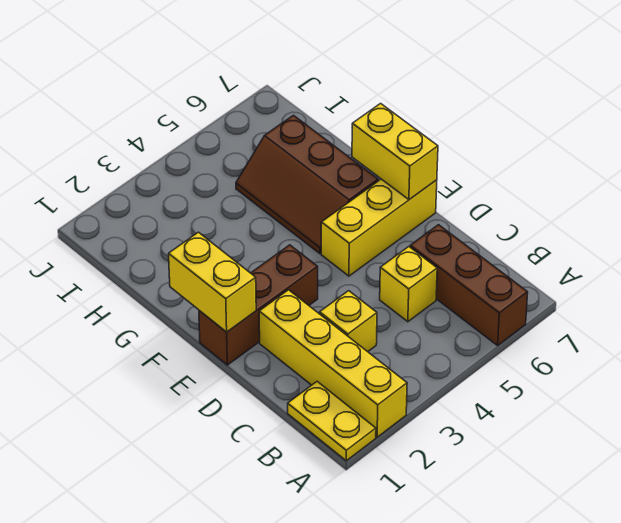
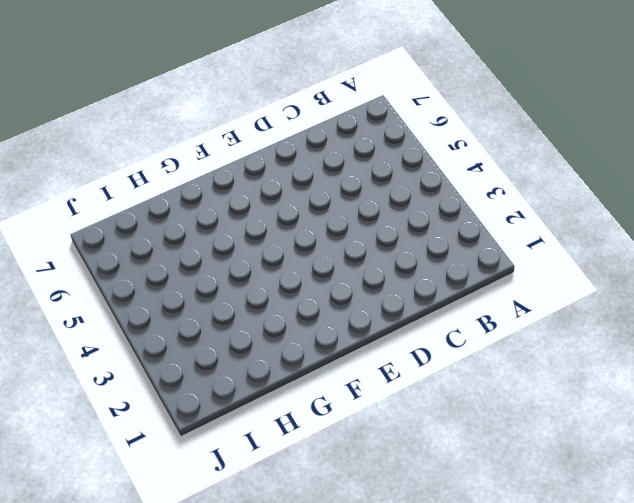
none -> yellow 1x2 plate [288,382,376,461]
none -> yellow 1x4 brick [259,290,407,437]

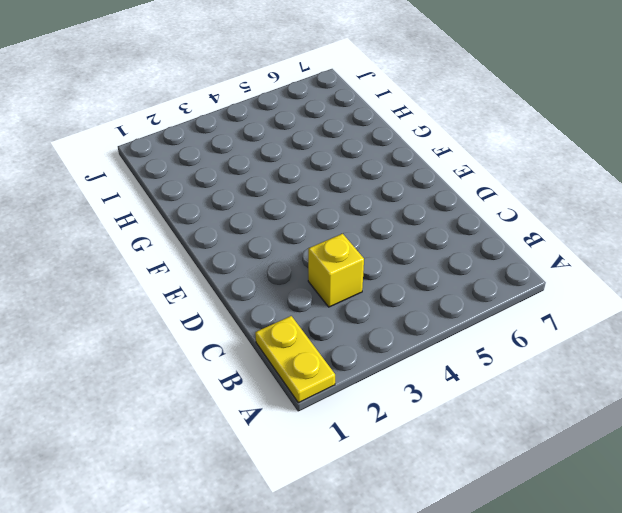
none -> yellow 1x4 brick [259,290,407,437]
none -> brown 1x3 brick [410,225,528,345]

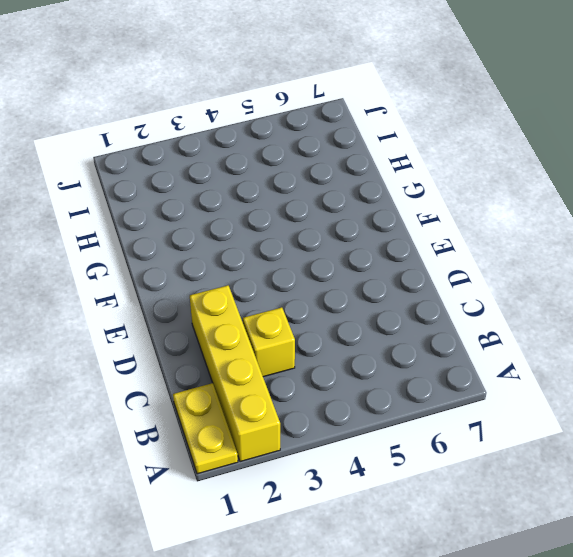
none -> brown 1x3 brick [410,225,528,345]
none -> yellow 1x1 brick [380,247,437,322]

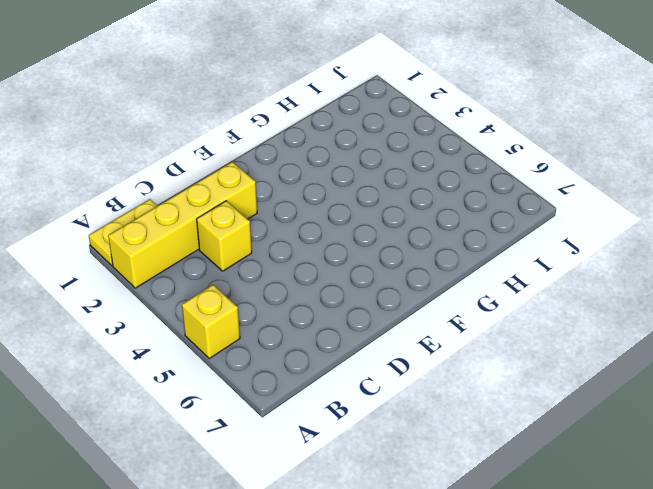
yellow 1x1 brick [182,285,240,358] -> yellow 1x1 brick moved to [380,247,437,322]
none -> brown 1x3 brick [410,225,528,345]
none -> brown 1x3 brick [199,245,318,365]

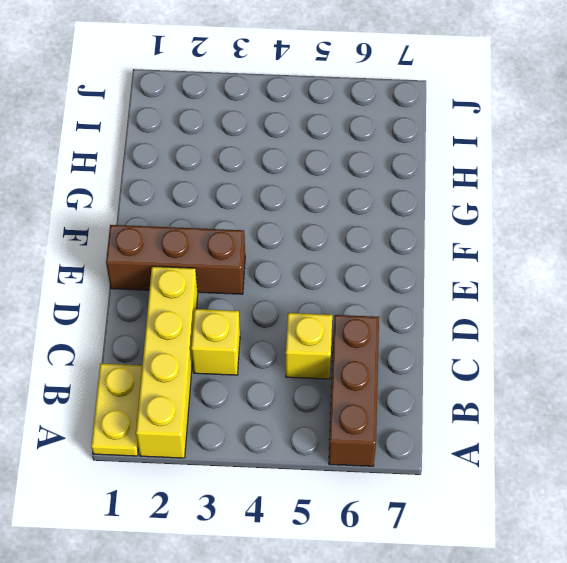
none -> yellow 1x3 brick [321,179,437,276]
none -> brown 2x3 slope [236,115,378,254]

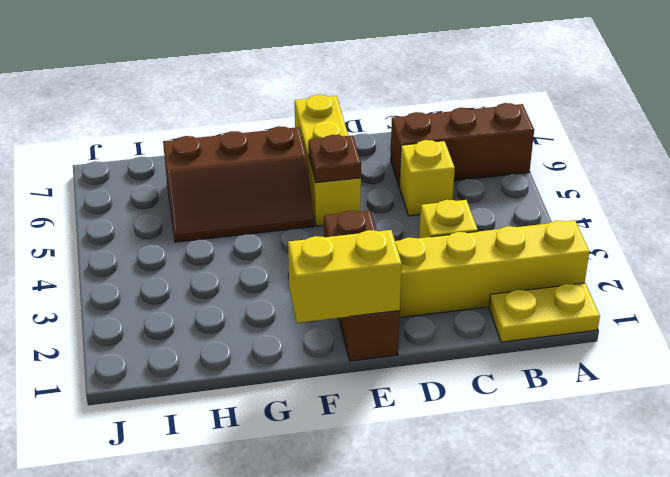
brown 1x1 plate [308,135,361,183] -> none
none -> yellow 1x2 brick [352,104,438,200]

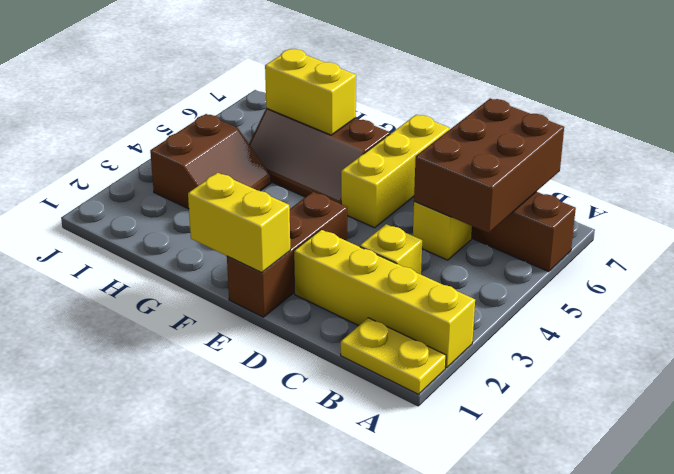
brown 2x3 brick [414,99,564,233] -> none
yellow 1x2 brick [265,49,356,135] -> yellow 1x2 brick moved to [352,104,438,200]
brown 2x2 slope [150,114,271,209] -> none

